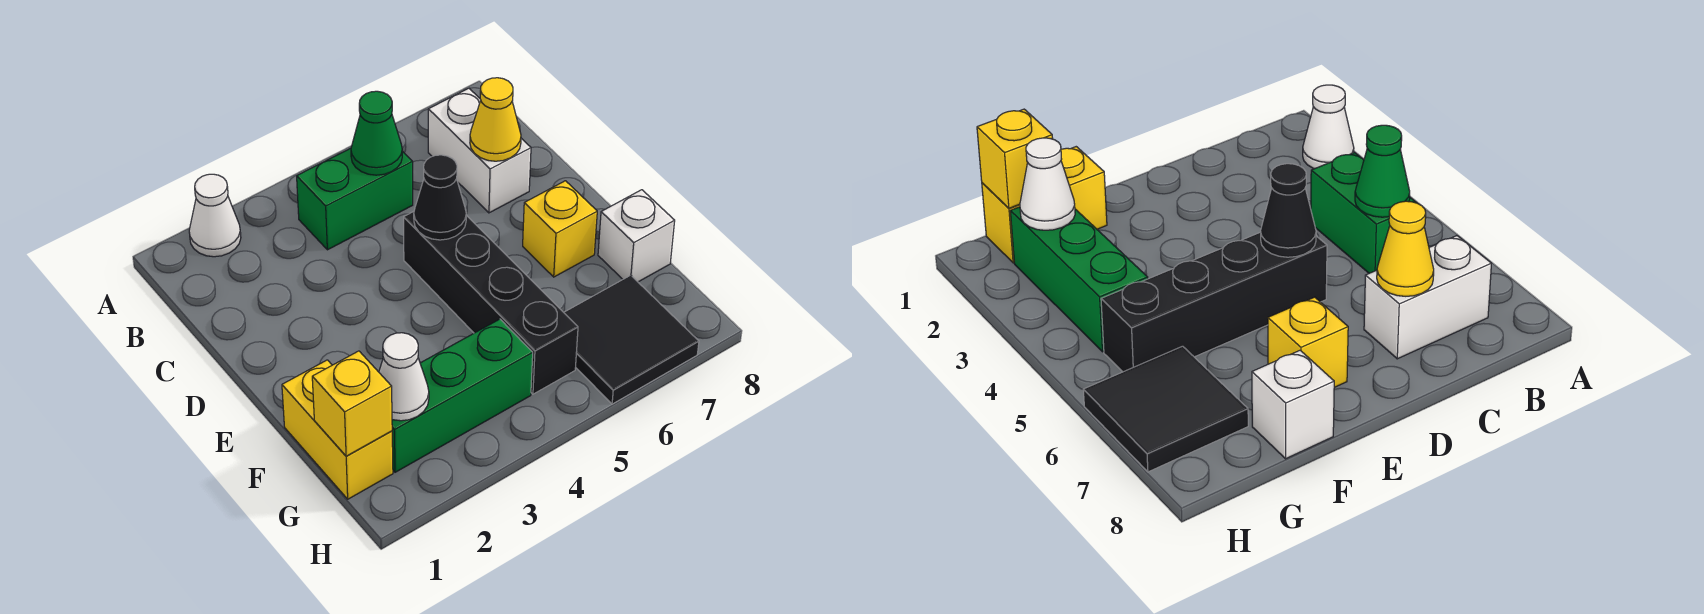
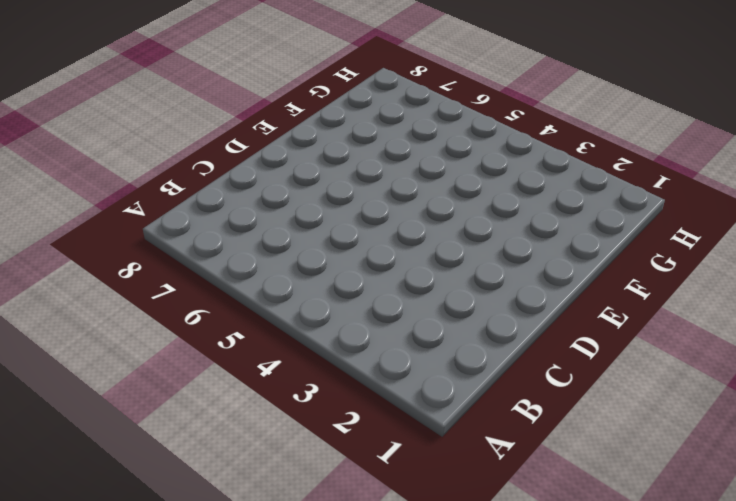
none -> white 1x1 cone [189,174,241,257]
none -> green 1x2 brick [297,148,413,250]
none -> white 1x2 brick [428,88,531,213]

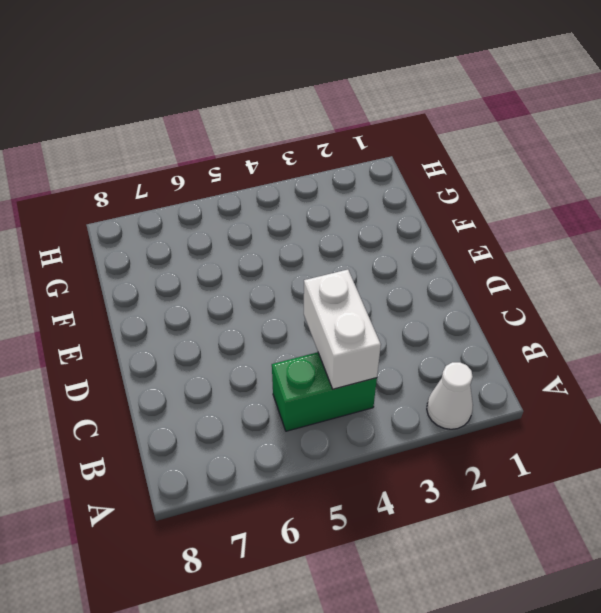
white 1x2 brick [304,270,381,389] -> white 1x2 brick moved to [428,88,531,213]
none -> black 1x4 brick [404,212,578,394]
none -> yellow 1x1 brick [523,181,597,277]
none -> yellow 1x2 brick [282,360,393,499]

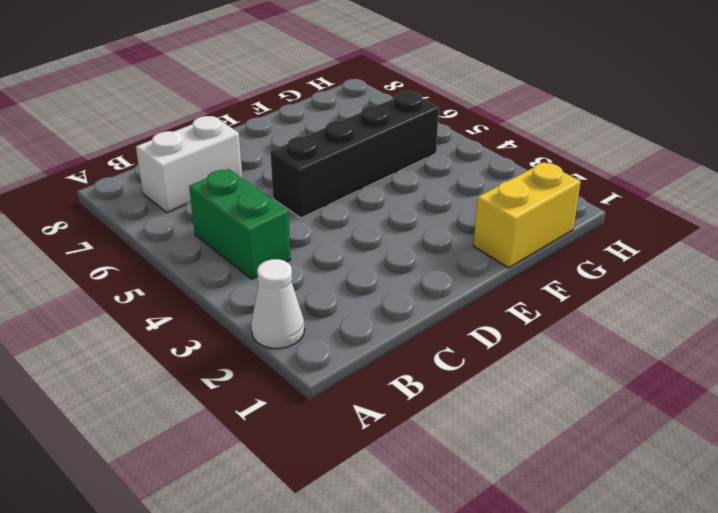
none -> yellow 1x1 brick [523,181,597,277]
none -> white 1x1 brick [598,190,675,282]
none -> green 1x3 brick [392,319,533,472]

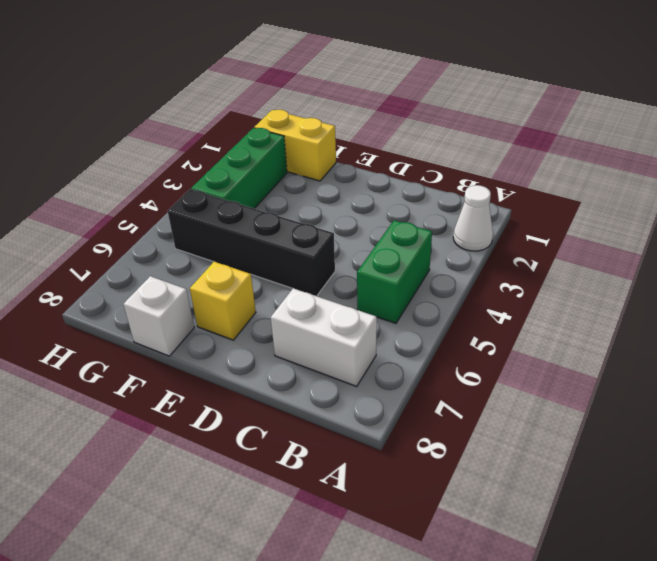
none -> black 2x2 tile [564,275,699,404]
none -> green 1x1 cone [351,91,402,175]
none -> yellow 1x1 cone [470,78,521,161]

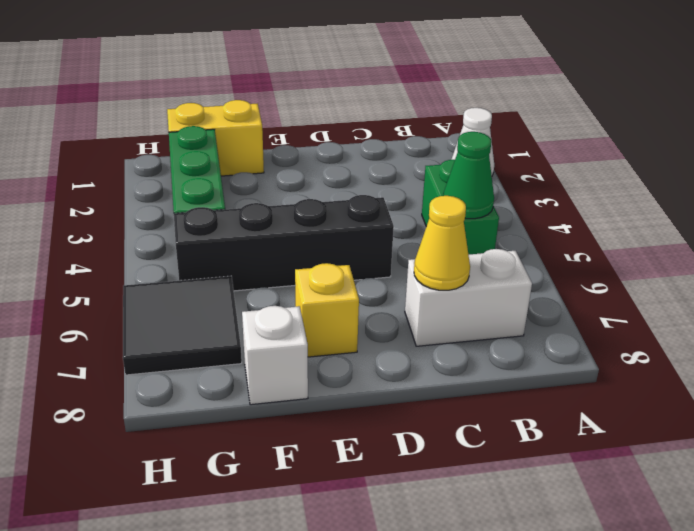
none -> black 1x1 cone [414,155,466,240]
none -> yellow 1x1 brick [312,351,392,456]
none -> white 1x1 cone [379,333,429,421]

